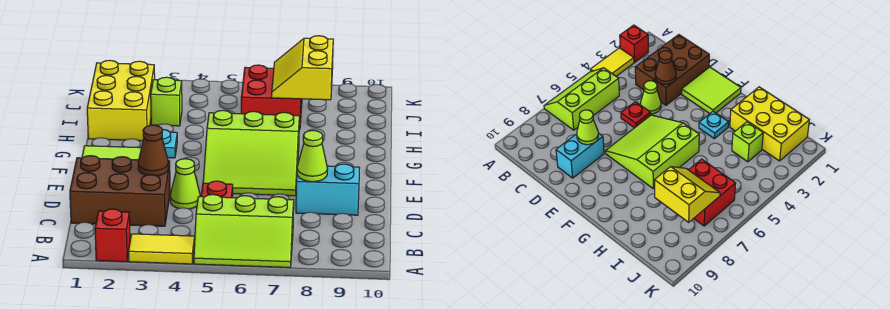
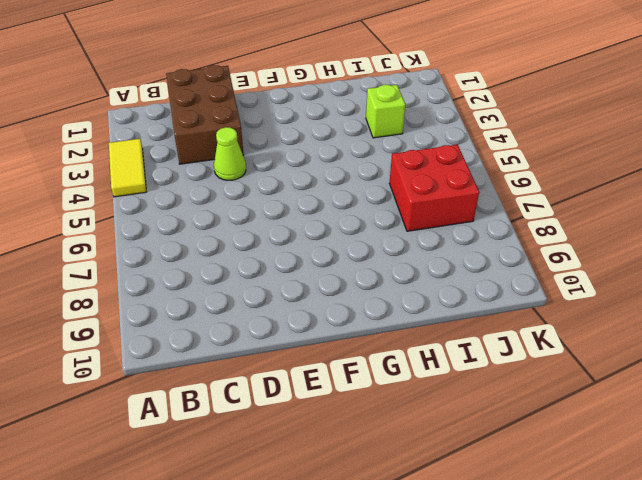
none -> red 1x1 brick [95,209,130,262]
none -> lime 2x3 slope [194,195,294,267]
none -> red 1x1 plate [201,181,233,198]

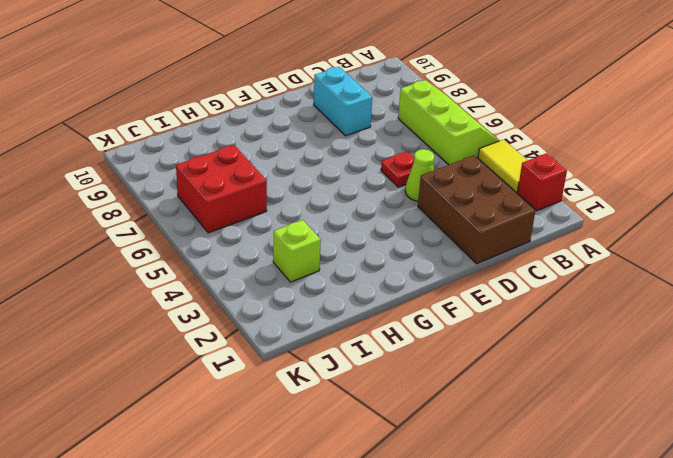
none -> lime 2x2 tile [82,146,141,160]
none -> lime 3x3 slope [203,110,299,196]
none -> cyan 1x1 plate [162,129,177,158]

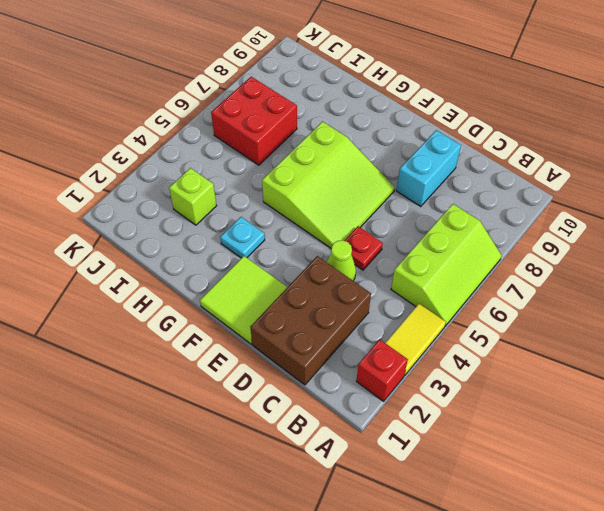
none -> yellow 2x3 brick [87,60,155,141]
none -> brown 1x1 cone [138,125,168,176]
none -> lime 1x1 cone [297,130,328,182]

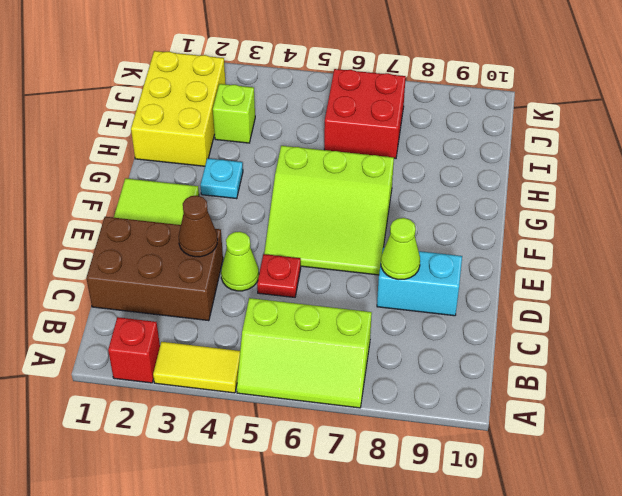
none -> yellow 2x2 slope [272,36,333,100]

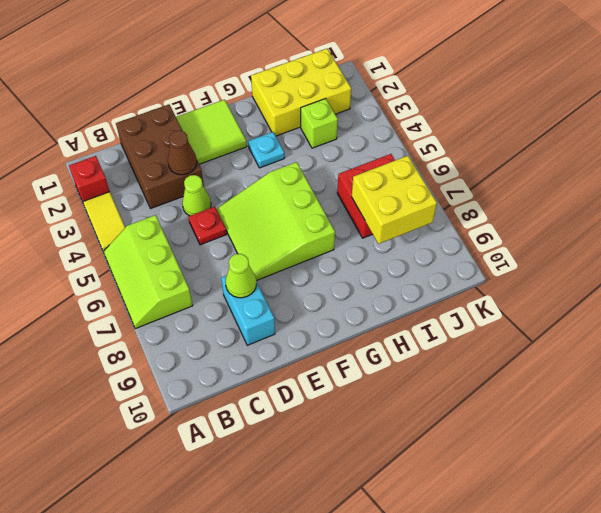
yellow 2x2 brick [352,156,437,244] -> yellow 2x2 slope [272,36,333,100]

